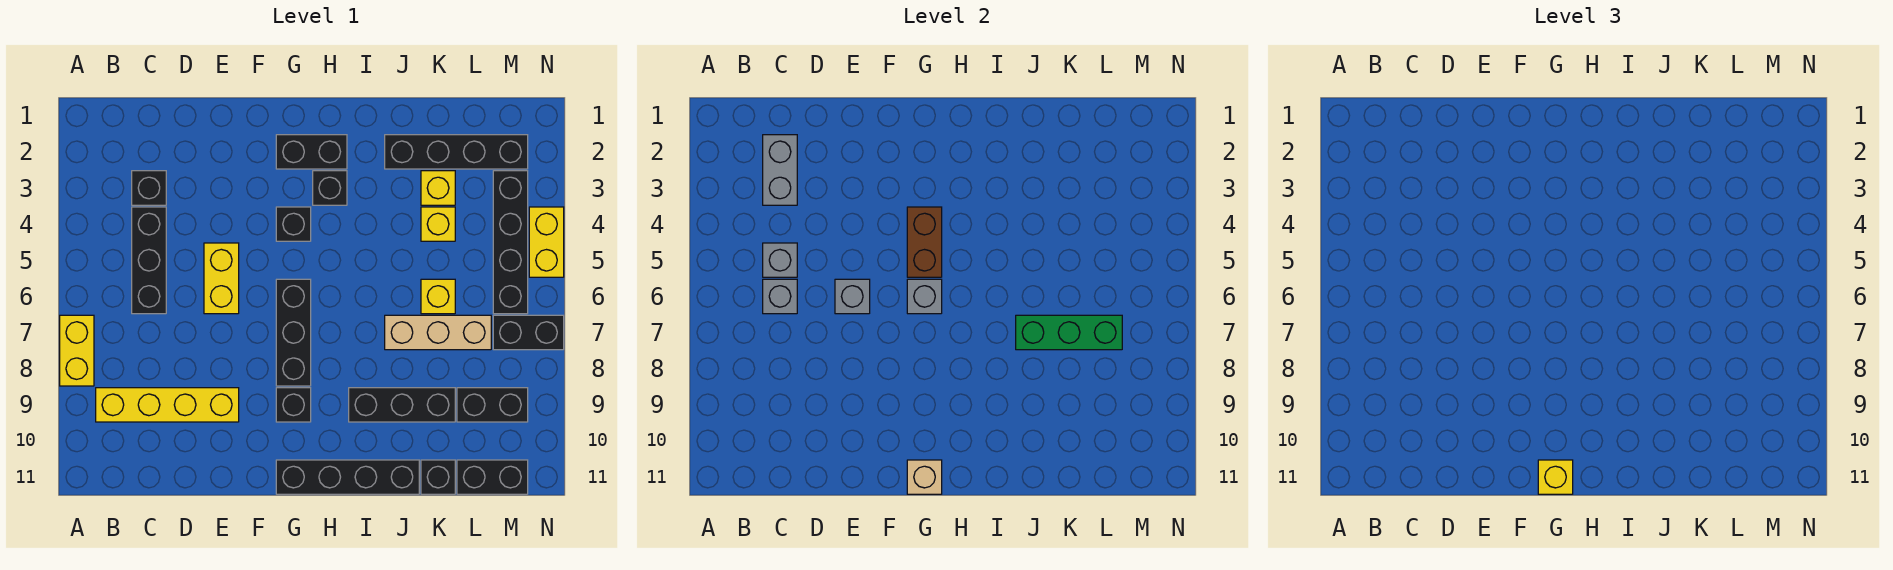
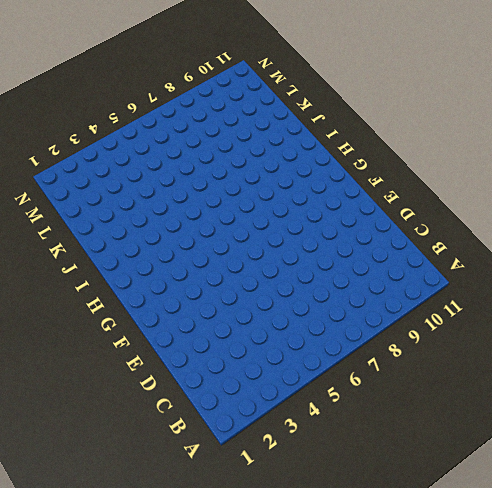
none -> yellow 1x2 brick [60,315,94,386]
none -> yellow 1x4 brick [96,388,239,422]
none -> black 1x1 brick [132,171,166,205]
none -> black 1x3 brick [132,207,166,314]

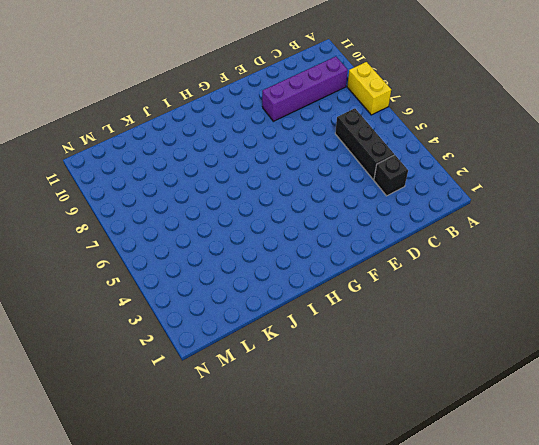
purple 1x4 brick [262,57,348,121] -> yellow 1x4 brick [96,388,239,422]
none -> yellow 1x2 brick [204,243,239,314]
none -> black 1x2 brick [276,135,347,169]
none -> black 1x1 brick [276,207,311,241]
none -> black 1x3 brick [276,279,311,386]

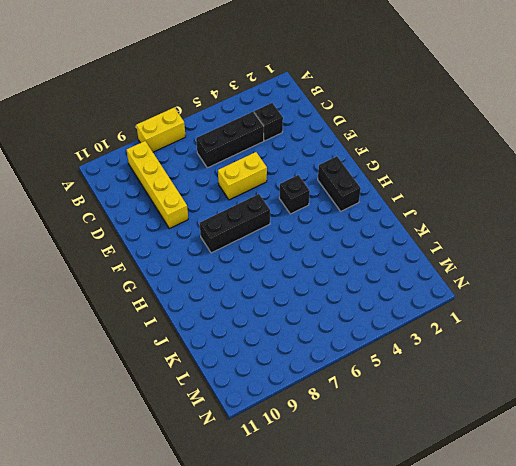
none -> black 1x1 brick [276,388,311,422]
none -> black 1x4 brick [276,460,419,494]
none -> black 1x1 brick [313,171,347,205]
none -> black 1x3 brick [349,388,455,422]

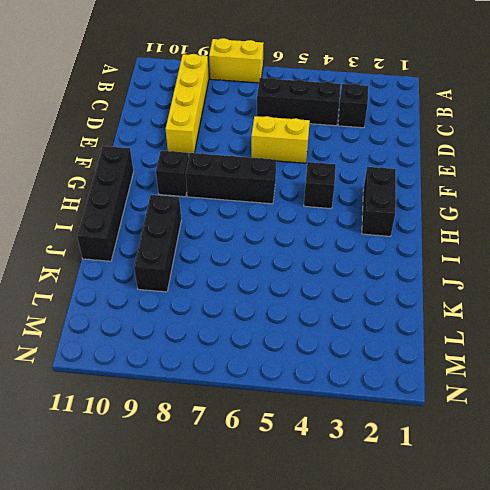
none -> black 1x1 brick [313,171,347,205]
none -> black 1x4 brick [385,135,528,169]
none -> tan 1x3 brick [385,315,491,350]
none -> yellow 1x1 brick [421,171,455,205]

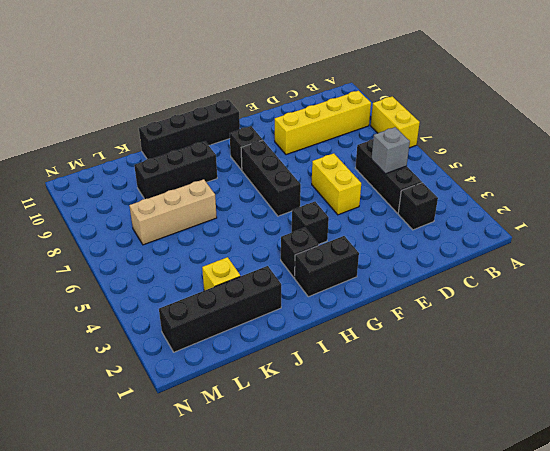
none -> yellow 1x1 brick [421,207,455,241]
none -> yellow 1x1 brick [421,279,455,314]
none -> black 1x1 brick [421,460,455,494]
none -> black 1x2 brick [457,388,528,422]

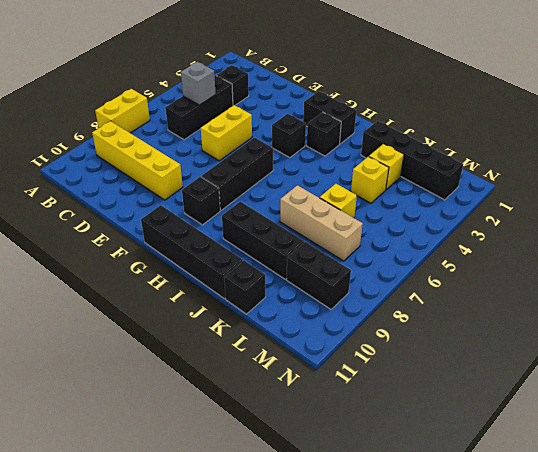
none -> black 1x2 brick [457,460,528,494]
none -> black 1x4 brick [493,171,528,314]
none -> black 1x2 brick [493,315,564,350]
none -> yellow 1x2 brick [529,207,564,277]

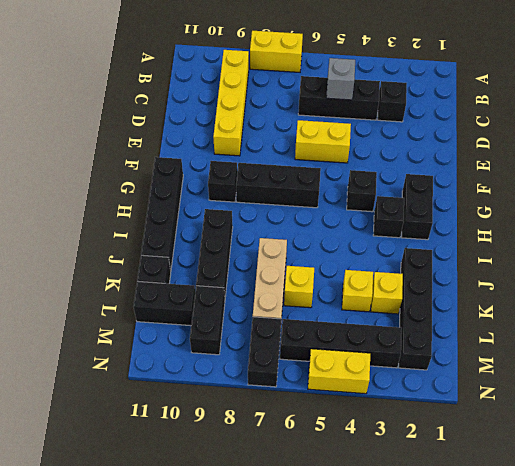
black 1x2 brick [133,281,195,326] -> black 1x2 brick turned to [457,460,528,494]
none -> grey 1x2 brick [763,135,797,205]
none -> grey 1x1 brick [763,279,797,314]
none -> grey 1x1 brick [835,279,870,314]
none -> brown 1x2 brick [907,207,942,277]

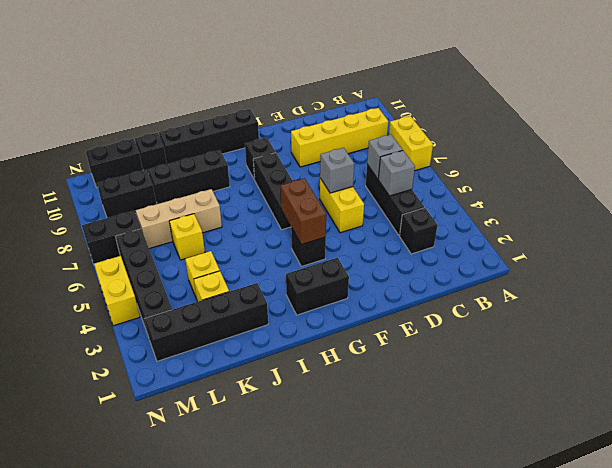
none -> black 1x1 brick [313,171,347,205]
none -> grey 1x2 brick [763,135,797,205]
none -> grey 1x1 brick [907,279,942,314]
none -> tan 1x1 brick [907,460,942,494]

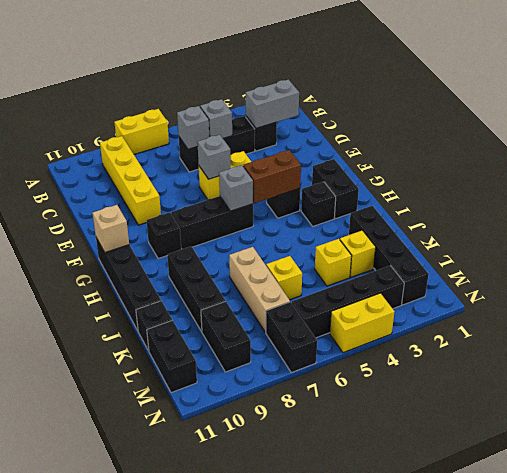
none -> green 1x3 brick [1016,315,1122,350]
none -> yellow 1x1 brick [1538,460,1573,494]

